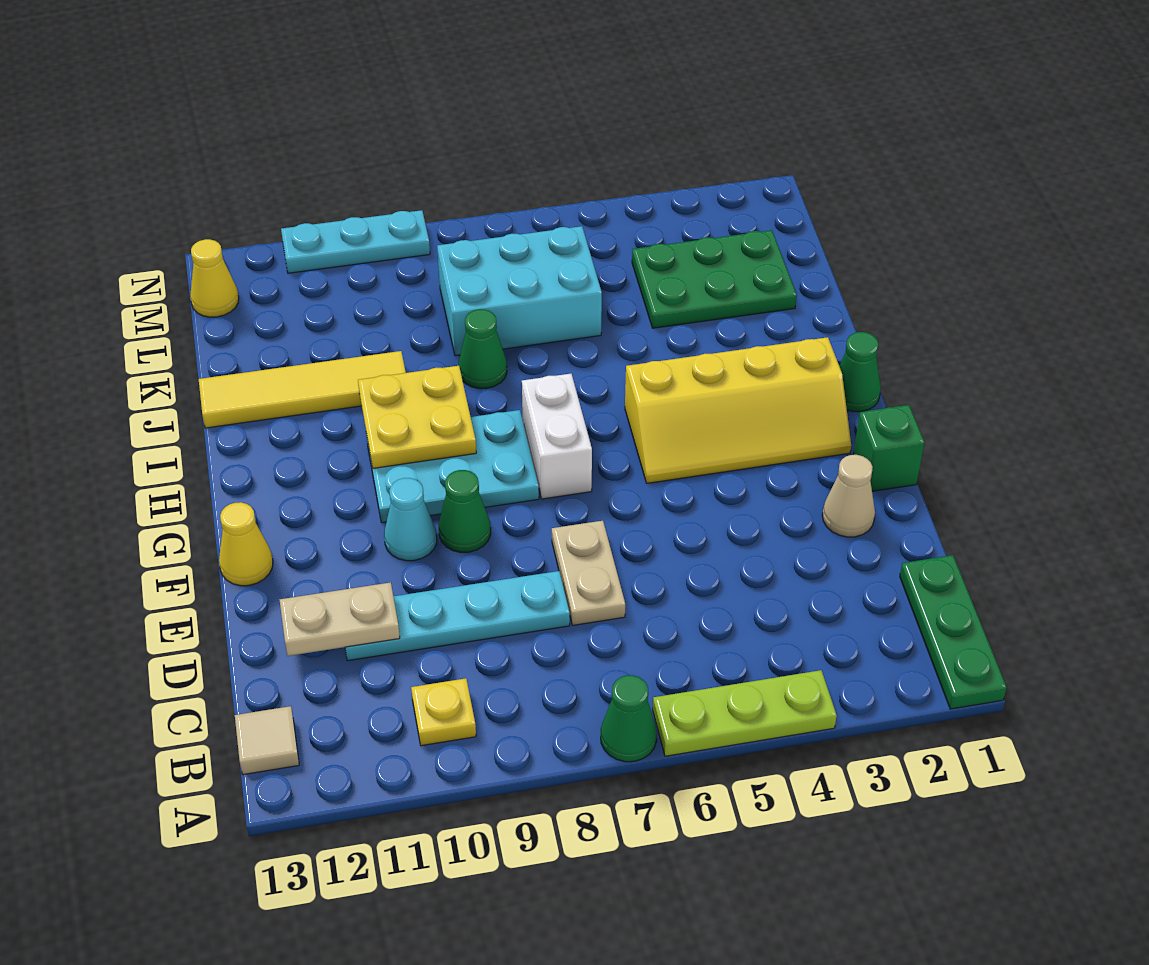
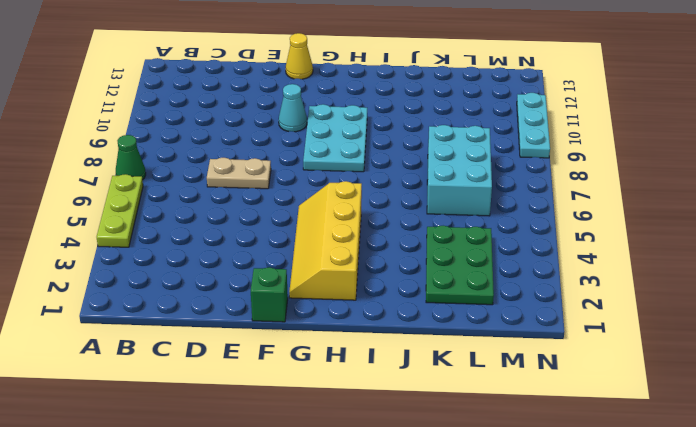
none -> green 1x3 plate [900,555,1007,709]
none -> yellow 1x1 plate [411,678,476,746]
none -> tan 1x1 tile [235,706,299,775]

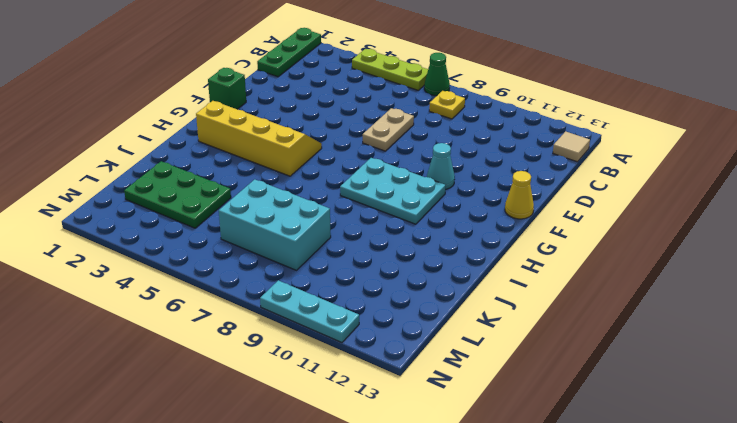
yellow 1x1 plate [429,91,465,119] -> yellow 1x1 plate moved to [411,678,476,746]
none -> cyan 1x4 plate [345,571,570,661]
none -> tan 1x1 cone [822,455,875,537]
none -> green 1x1 cone [439,470,491,552]

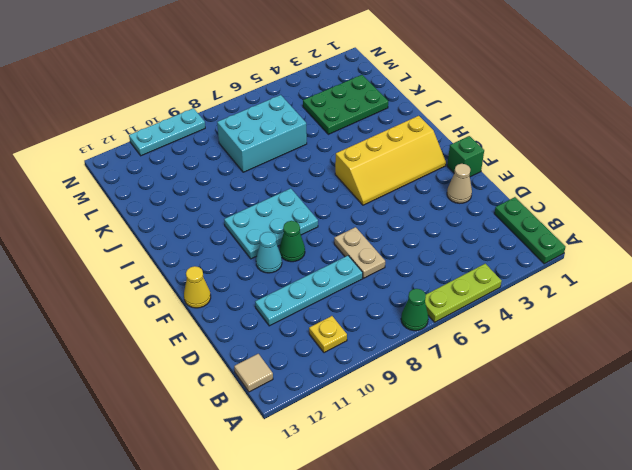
none -> white 1x2 brick [522,374,592,499]
none -> green 1x1 cone [839,332,881,412]
none -> green 1x1 cone [459,309,507,389]

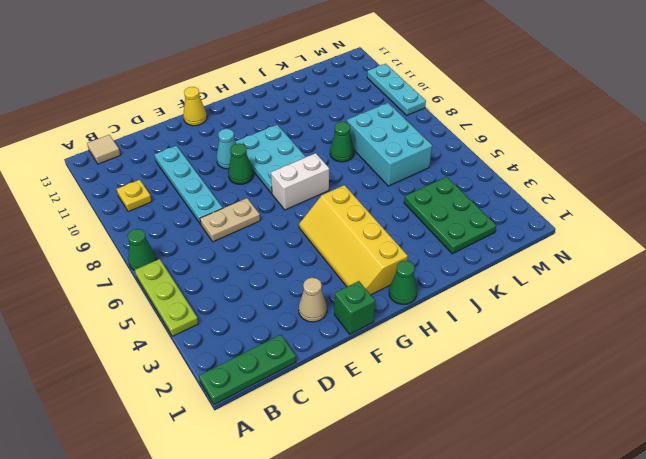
none -> yellow 1x4 tile [199,351,406,428]
none -> yellow 1x1 cone [190,239,239,317]
none -> tan 1x2 plate [280,582,400,656]

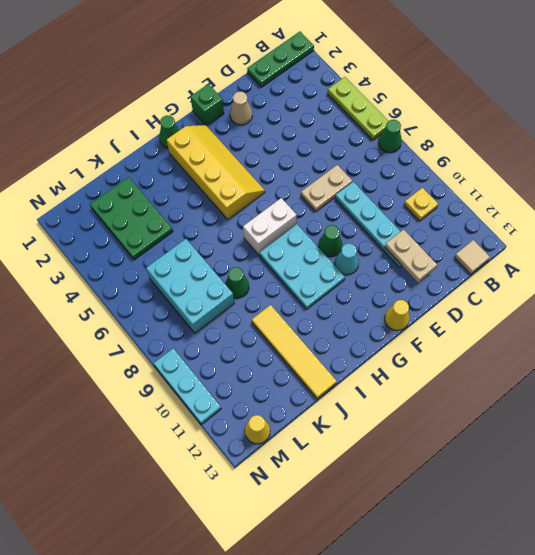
none -> yellow 2x2 plate [358,366,476,468]

